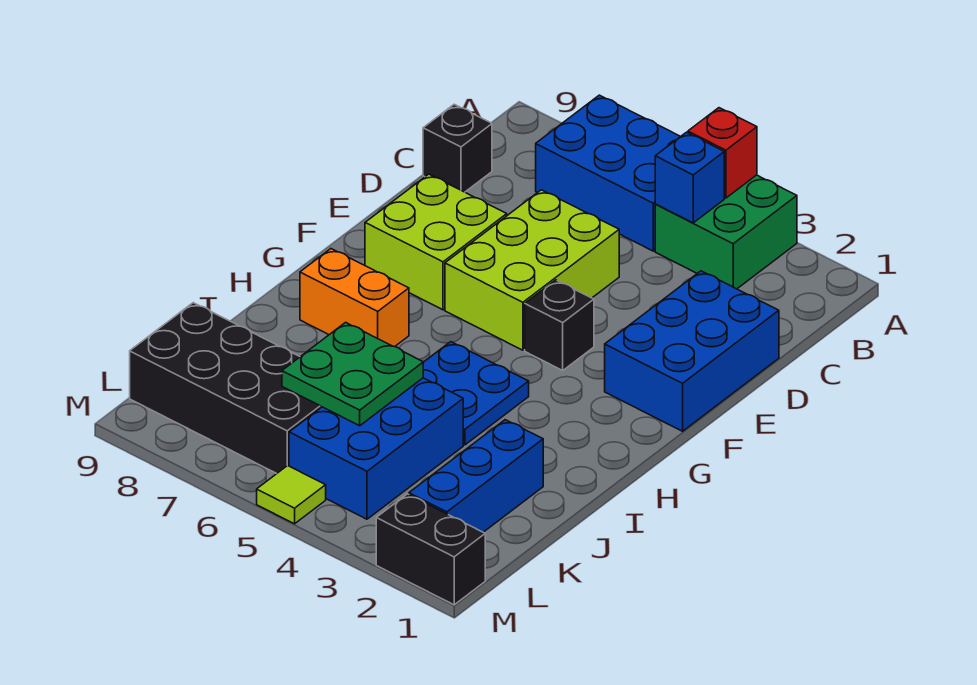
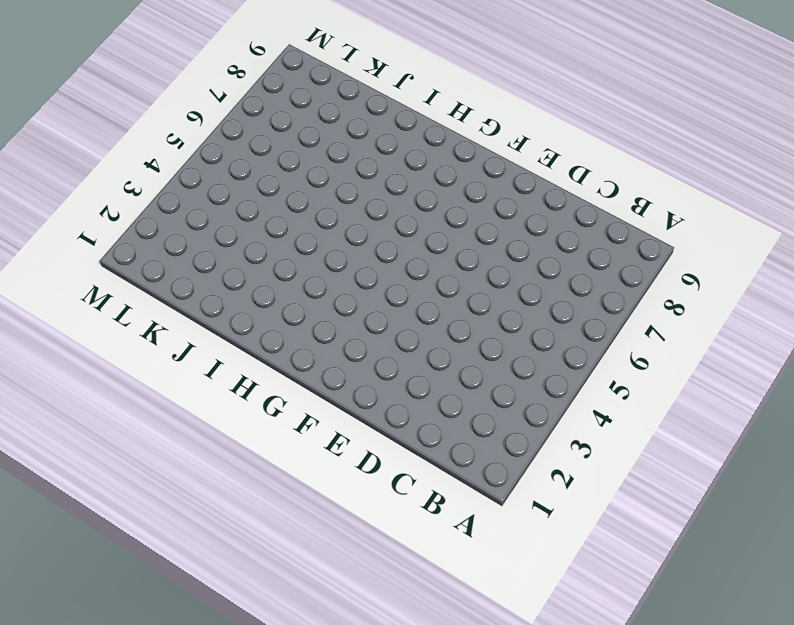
none -> green 2x2 brick [655,175,797,289]
none -> blue 2x3 brick [536,95,681,251]
none -> black 1x1 brick [423,104,492,192]

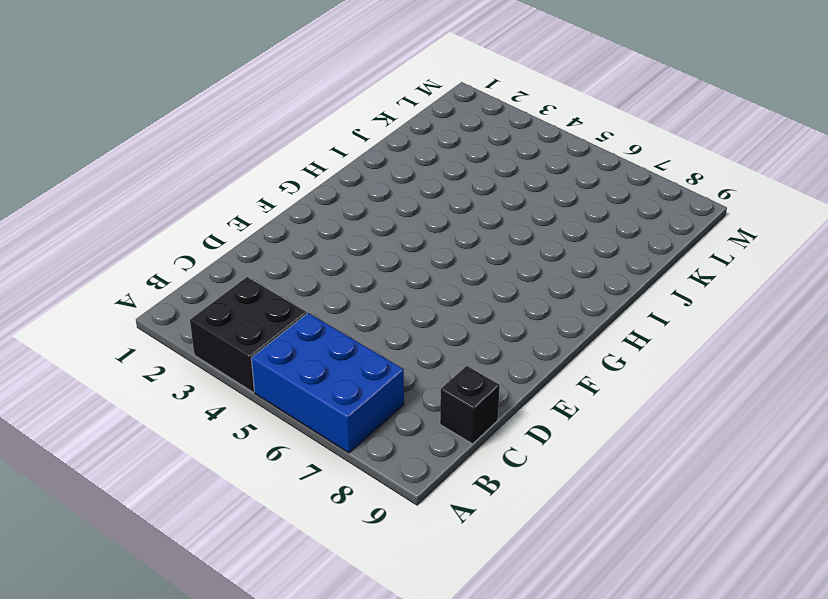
black 2x2 brick [190,277,307,392] -> green 2x2 brick [655,175,797,289]
none -> blue 2x3 brick [605,271,779,431]
none -> lime 2x3 brick [445,190,619,350]
none -> lime 2x2 brick [365,174,507,310]

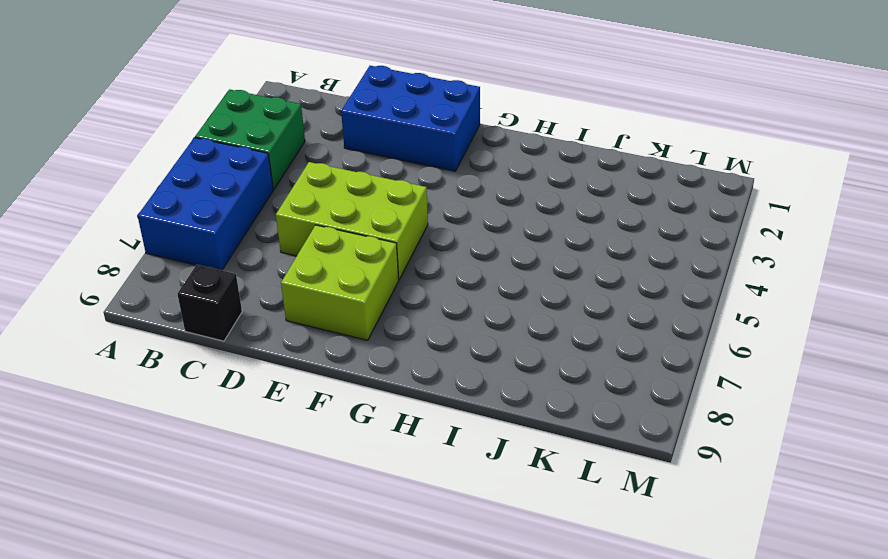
none -> black 1x1 brick [525,280,594,370]
none -> blue 2x2 plate [423,342,529,445]
none -> orange 1x2 brick [300,249,409,347]

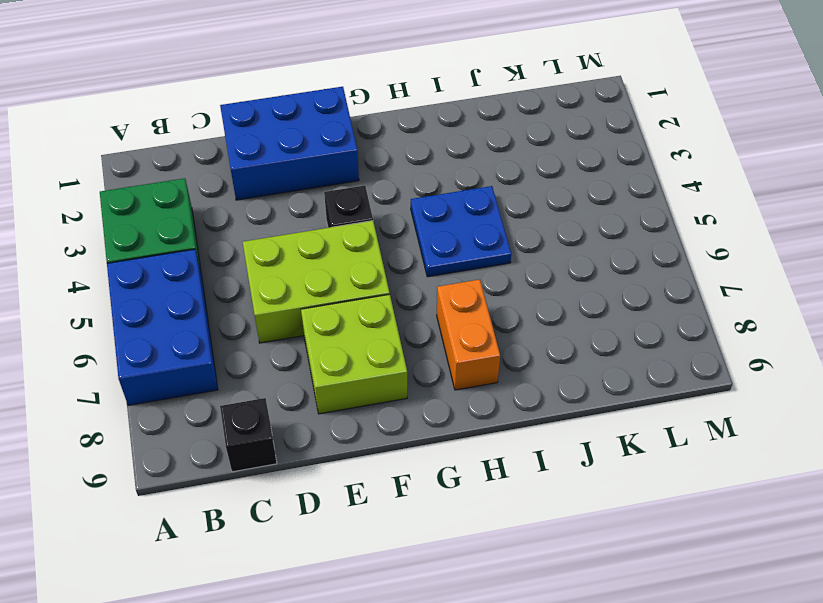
none -> blue 1x3 brick [409,420,543,532]
none -> blue 2x3 brick [289,378,463,519]
none -> black 2x4 brick [130,303,321,474]

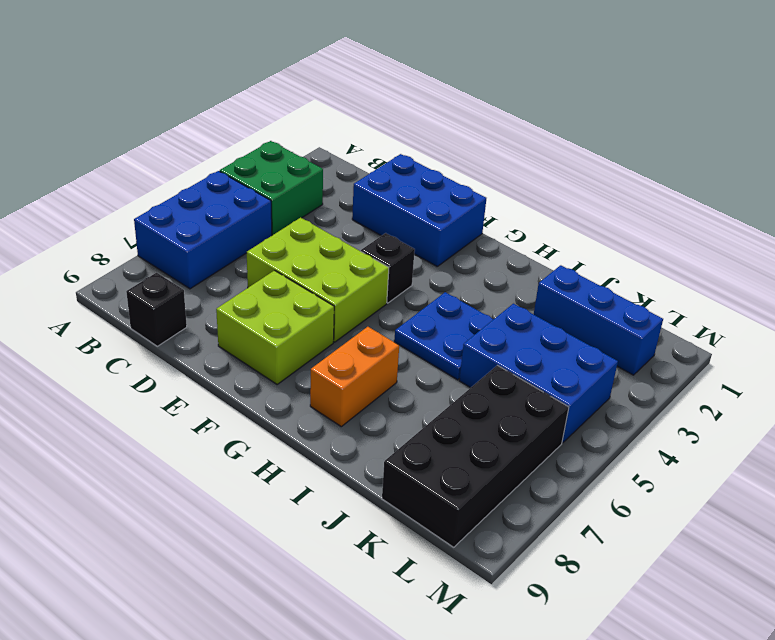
none -> black 1x2 brick [376,494,485,605]
none -> lime 1x1 tile [257,466,326,524]
none -> red 1x1 brick [688,108,757,198]

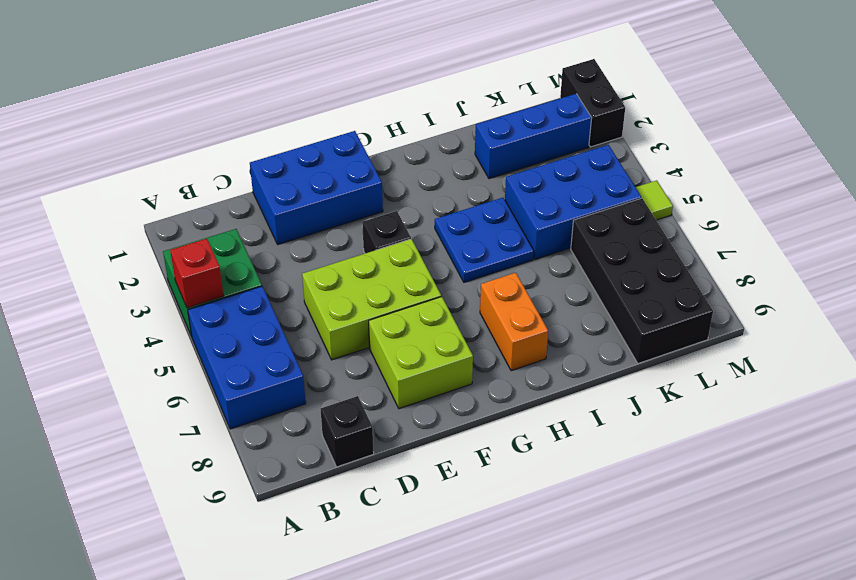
none -> blue 1x1 brick [655,132,724,223]
none -> green 2x2 plate [282,322,423,426]

